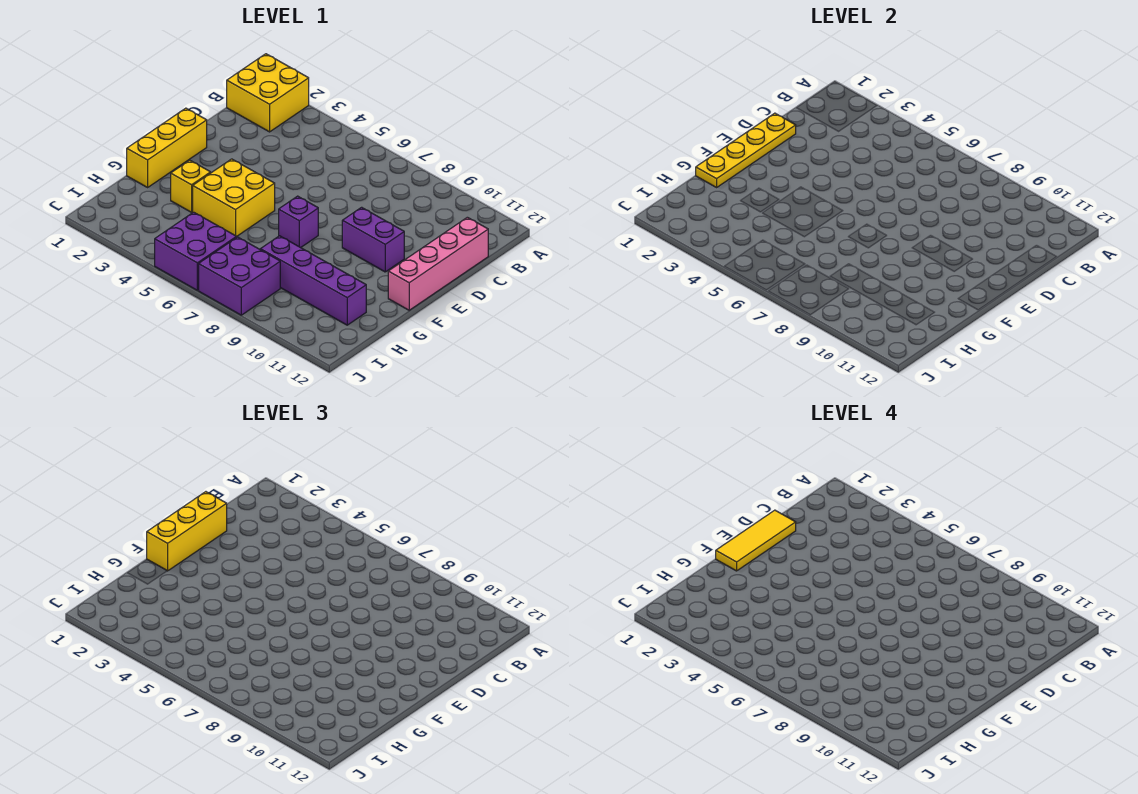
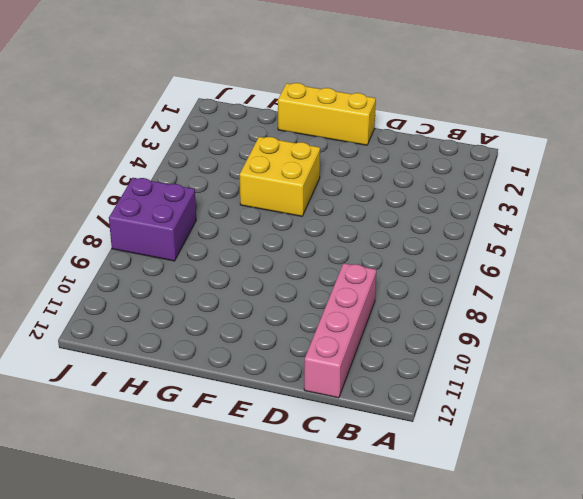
pink 1x4 brick [304,263,376,398] -> pink 1x4 brick turned to [388,217,488,310]
none -> yellow 2x2 brick [227,54,309,132]
none -> purple 1x2 brick [342,207,404,272]
none -> purple 1x1 brick [279,196,318,248]

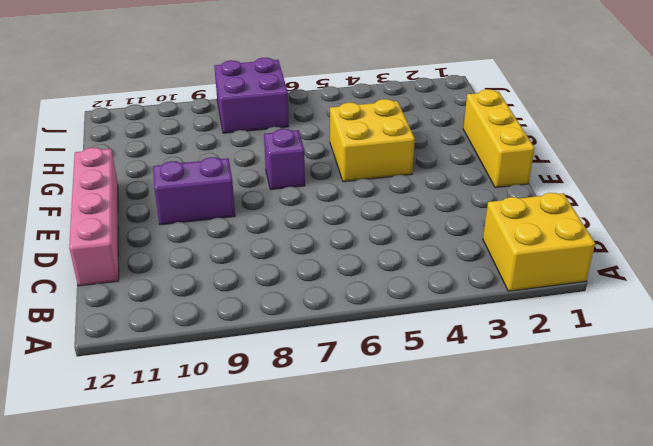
none -> yellow 1x1 brick [171,160,211,212]
none -> purple 1x4 brick [260,236,366,325]
none -> purple 2x2 brick [155,212,237,290]

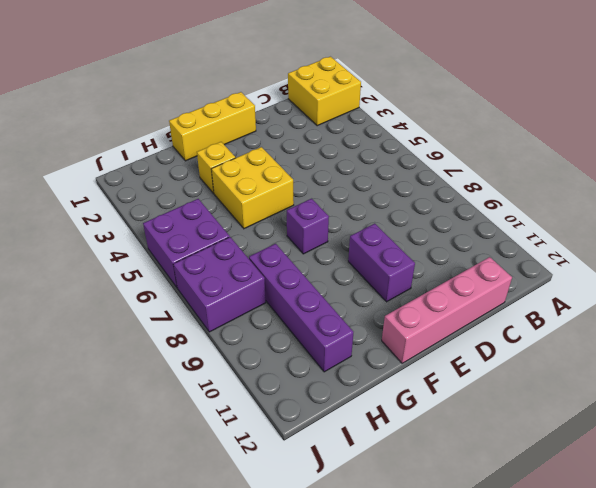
none -> yellow 1x4 plate [696,113,796,187]
none -> yellow 1x3 brick [147,492,227,571]
none -> yellow 1x3 tile [716,510,796,571]

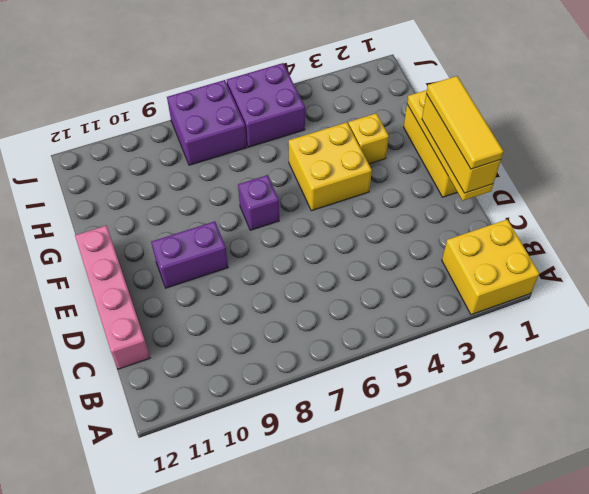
none -> purple 1x4 brick [260,236,366,325]

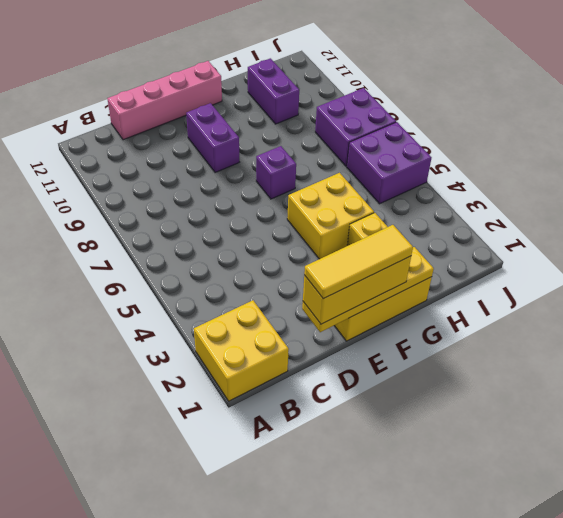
purple 1x2 brick [248,58,299,124] -> purple 1x4 brick [260,236,366,325]

